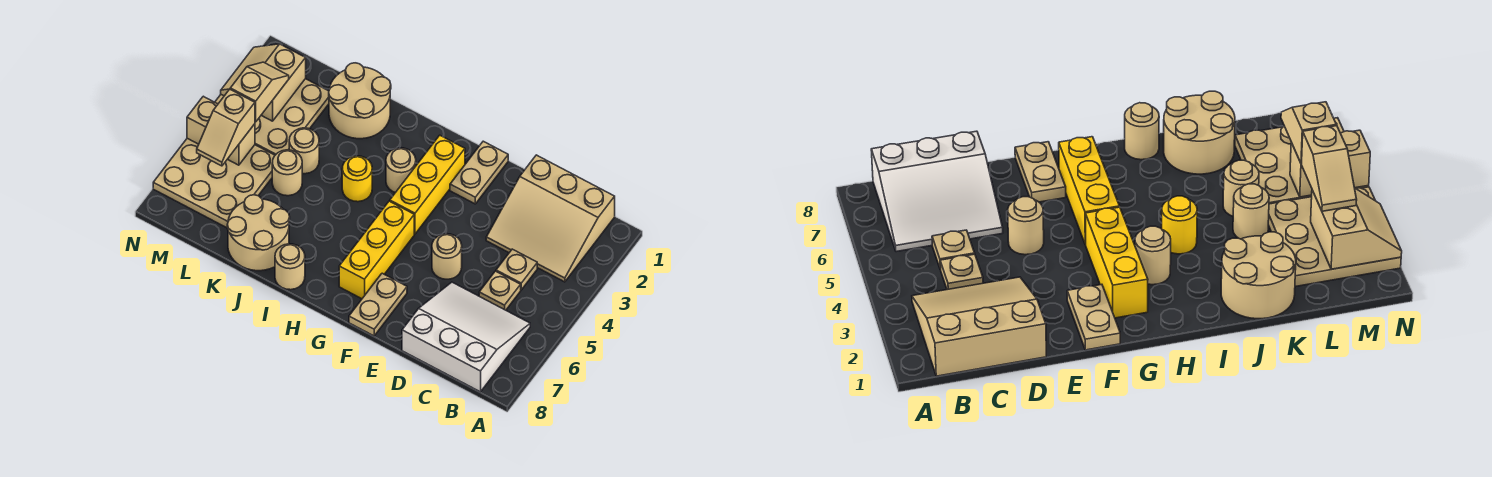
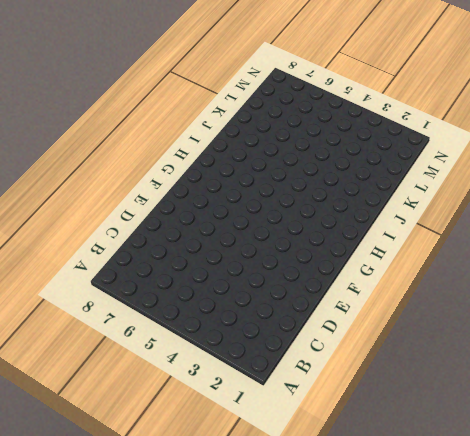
none -> tan 3x3 slope [486,155,615,282]
none -> white 3x3 slope [402,282,530,392]
none -> tan 1x1 plate [496,249,537,290]

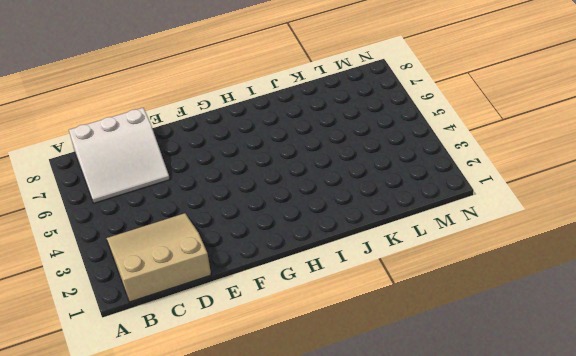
none -> tan 1x1 plate [496,249,537,290]
none -> tan 1x1 plate [479,271,521,310]
none -> tan 1x1 round brick [432,234,462,279]

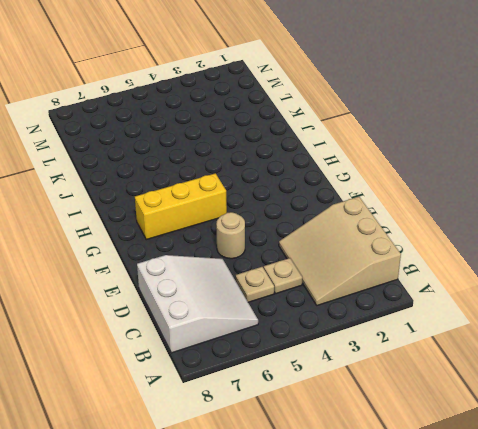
none -> tan 1x2 plate [450,141,508,204]
none -> tan 1x2 plate [349,273,407,336]
none -> yellow 1x3 brick [390,135,465,234]

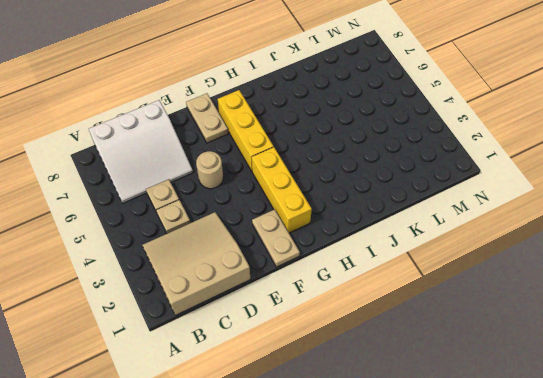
none -> tan 1x1 round brick [386,148,416,193]
none -> yellow 1x1 round brick [342,156,372,202]
none -> tan 1x1 round brick [275,244,305,290]

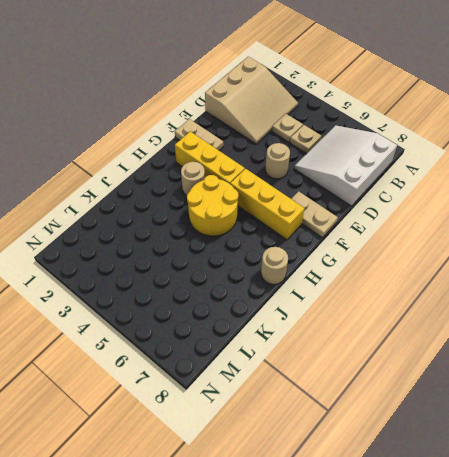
yellow 2x2 round brick [187,175,239,236] -> yellow 1x1 round brick [342,156,372,202]
none -> tan 2x2 round brick [329,63,391,139]
none -> tan 2x2 round brick [227,195,290,271]
none -> tan 1x1 round brick [289,128,319,174]

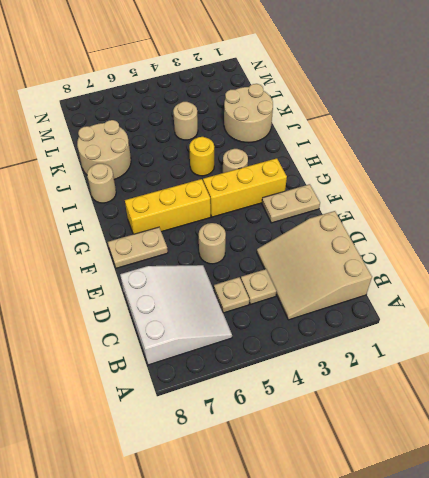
none -> tan 1x1 round brick [272,150,302,196]
none -> tan 3x3 plate [215,79,329,155]
none -> tan 3x3 plate [153,138,275,228]

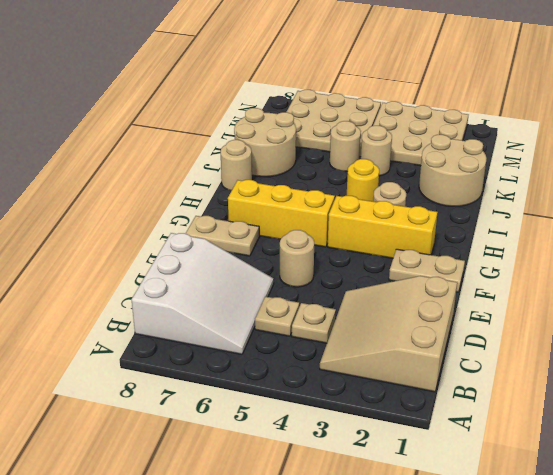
none -> tan 2x2 slope [221,44,306,121]
none -> tan 1x2 brick [187,96,255,165]
none -> tan 1x2 slope [230,62,289,122]

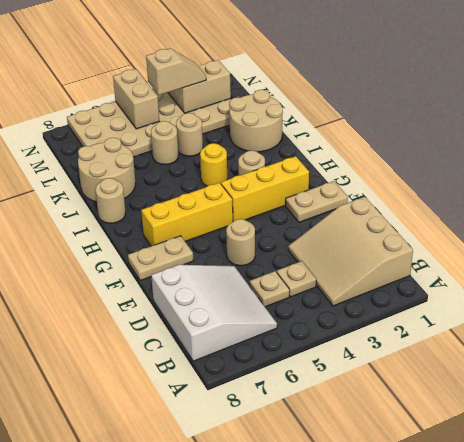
none -> tan 1x2 slope [197,89,255,166]

